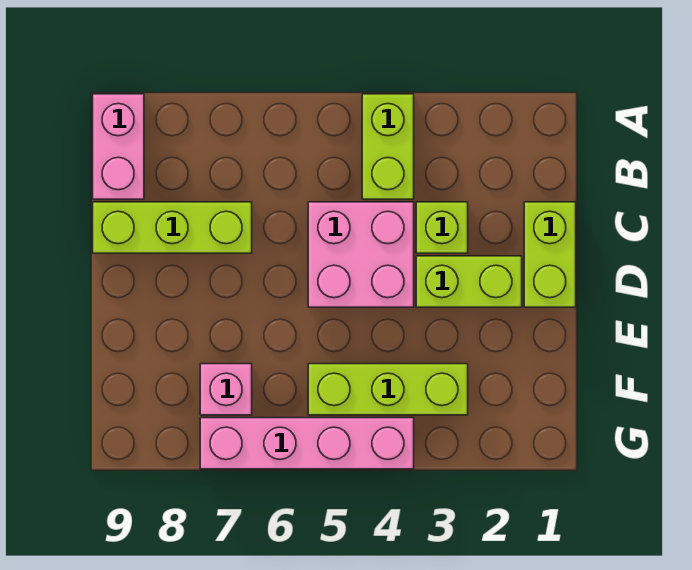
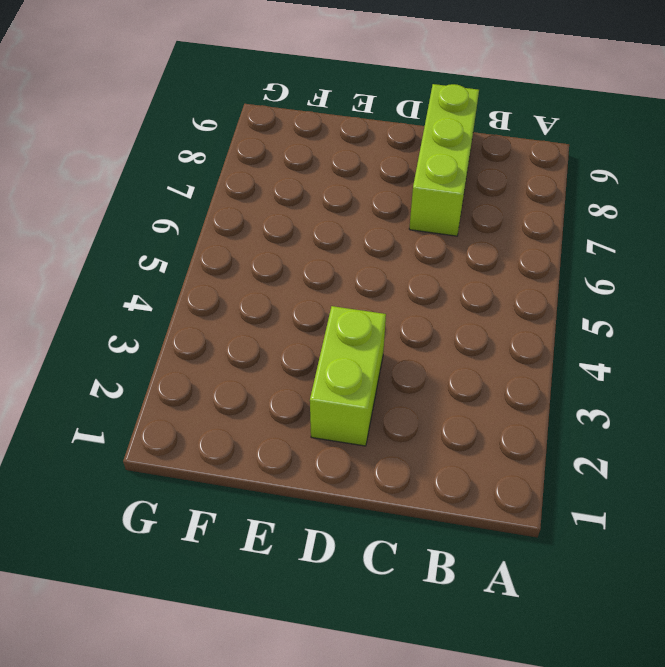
none -> lime 1x2 brick [362,94,414,199]
none -> pink 1x2 brick [93,94,144,199]

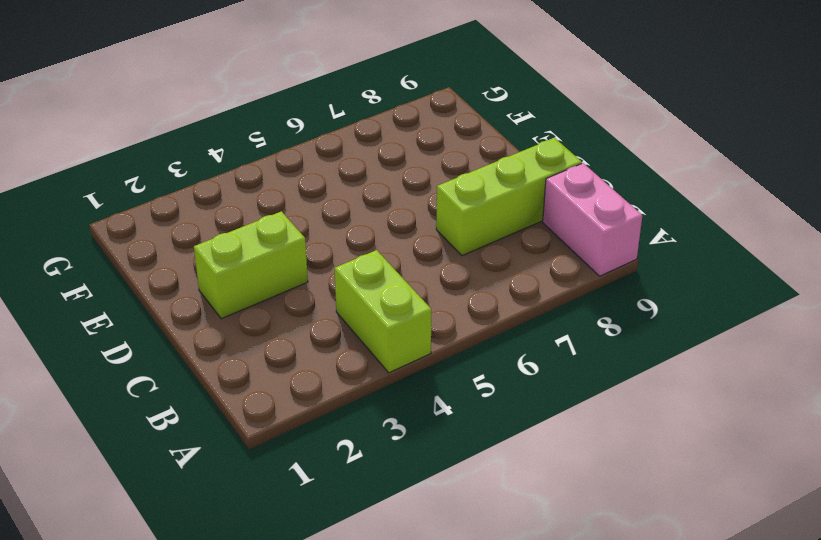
none -> lime 1x2 brick [524,202,576,307]
none -> lime 1x1 brick [416,202,468,253]

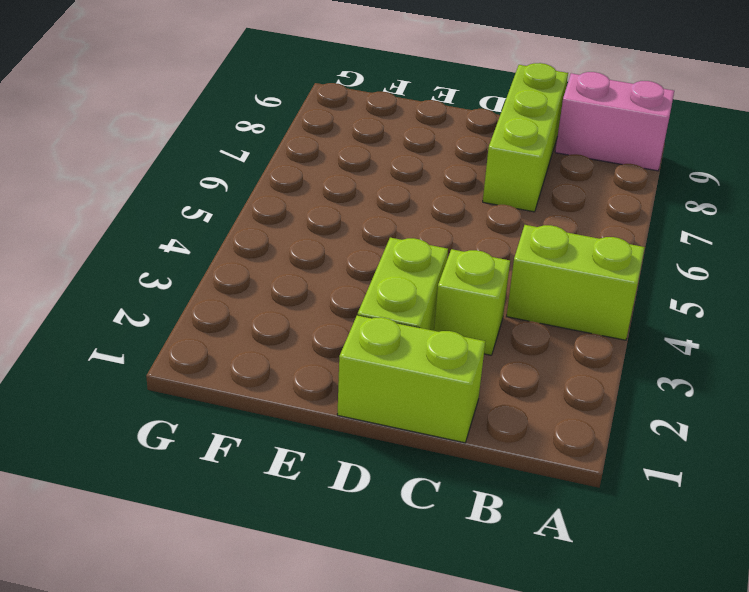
none -> pink 2x2 brick [308,202,414,307]
none -> lime 1x3 brick [308,364,468,415]

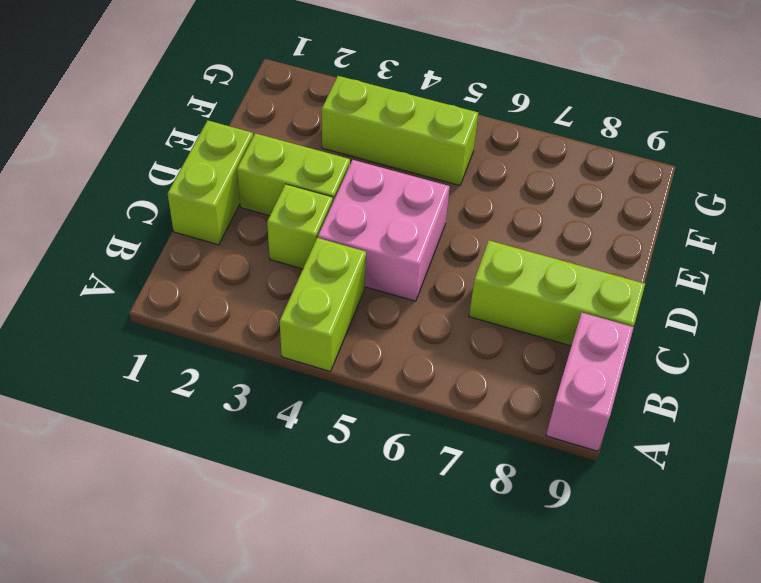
none -> pink 1x1 brick [200,364,252,415]
none -> pink 1x4 brick [200,418,414,469]

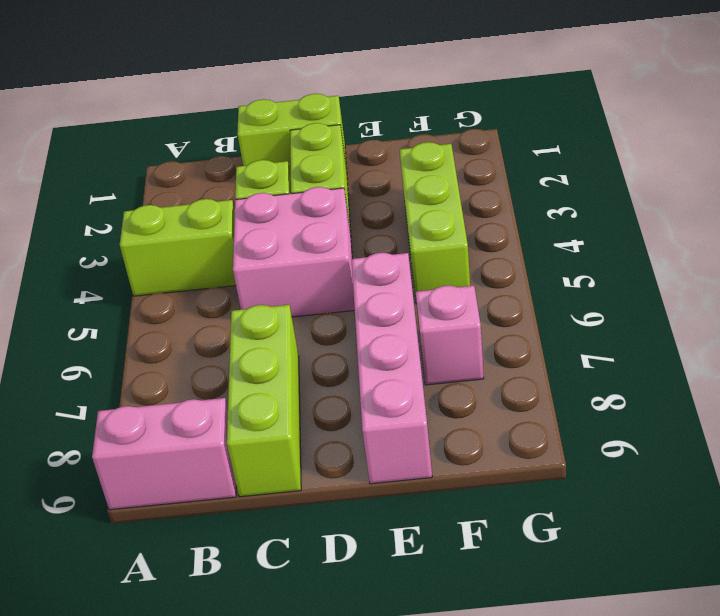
pink 1x4 brick [352,253,432,484] -> pink 1x4 brick moved to [200,418,414,469]

